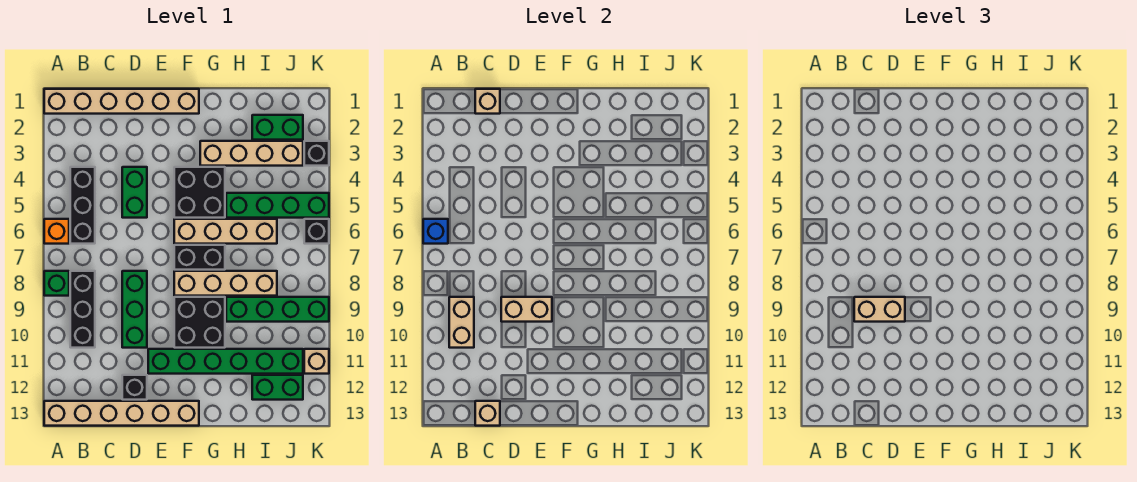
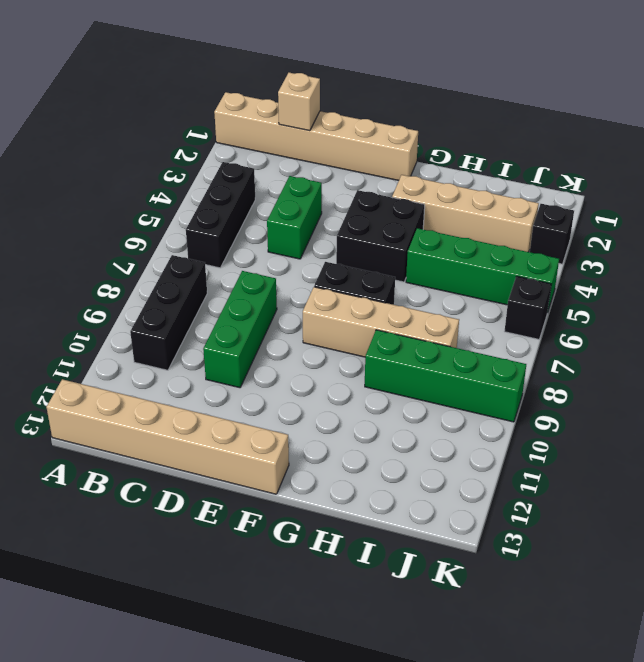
none -> orange 1x1 brick [44,219,69,244]
none -> green 1x1 brick [44,271,69,296]
none -> black 1x1 brick [122,375,147,400]

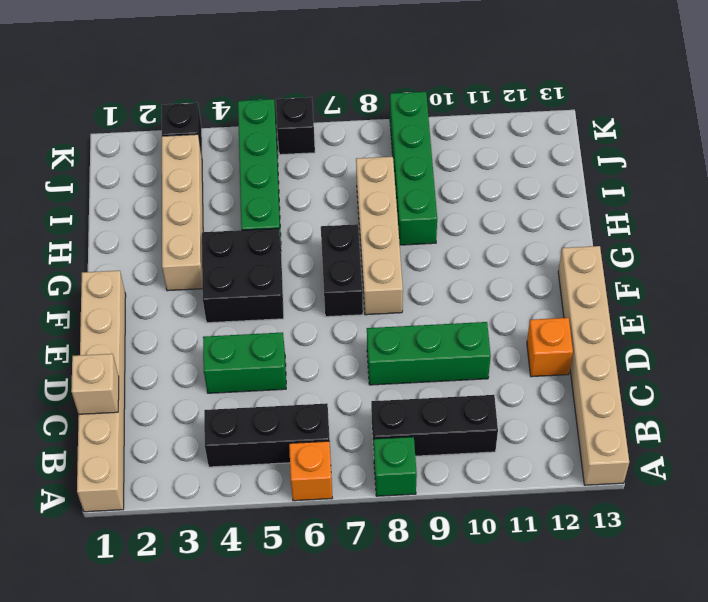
orange 1x1 brick [527,318,573,377] -> black 1x1 brick [122,375,147,400]
none -> green 1x6 brick [148,349,303,374]
none -> tan 1x4 brick [174,219,277,244]
none -> black 2x2 brick [174,297,225,348]

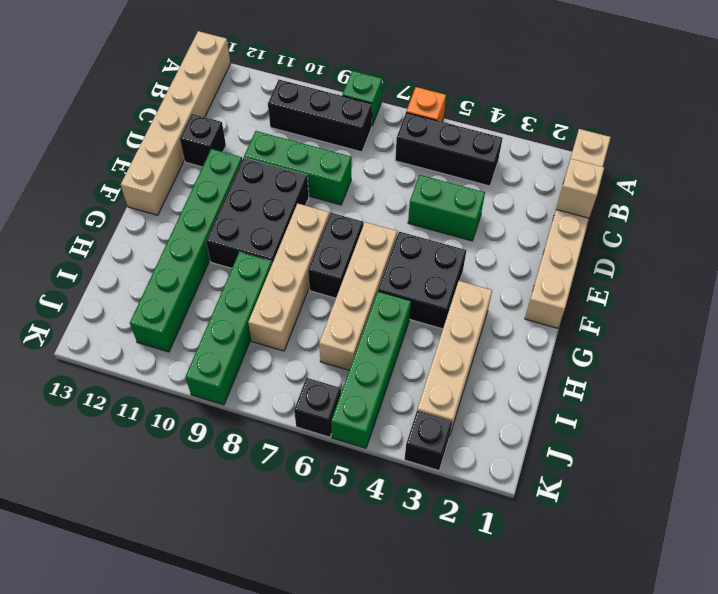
black 2x3 brick [206,158,309,268] -> black 2x2 brick [174,297,225,348]
none -> green 1x2 brick [252,115,303,140]
none -> green 1x2 brick [252,375,303,400]
none -> tan 1x1 brick [304,349,329,374]

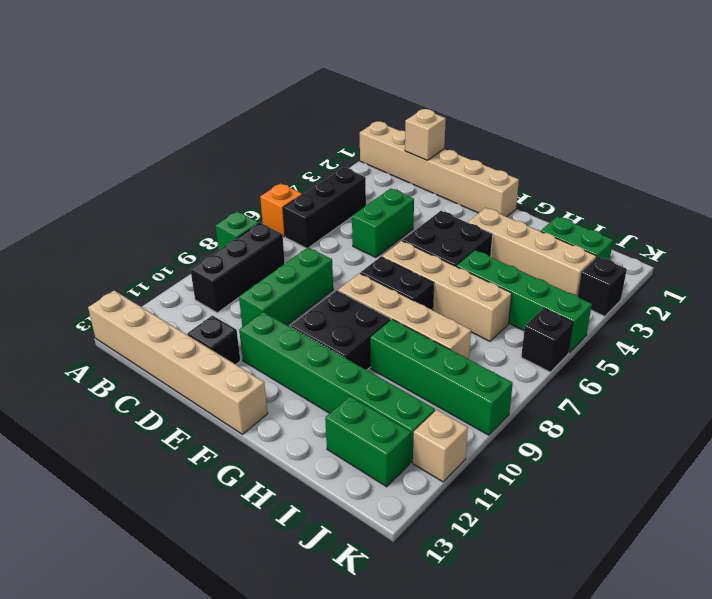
none -> blue 1x1 brick [423,219,448,244]
none -> tan 1x2 brick [449,297,474,348]
none -> tan 1x1 brick [475,401,500,426]

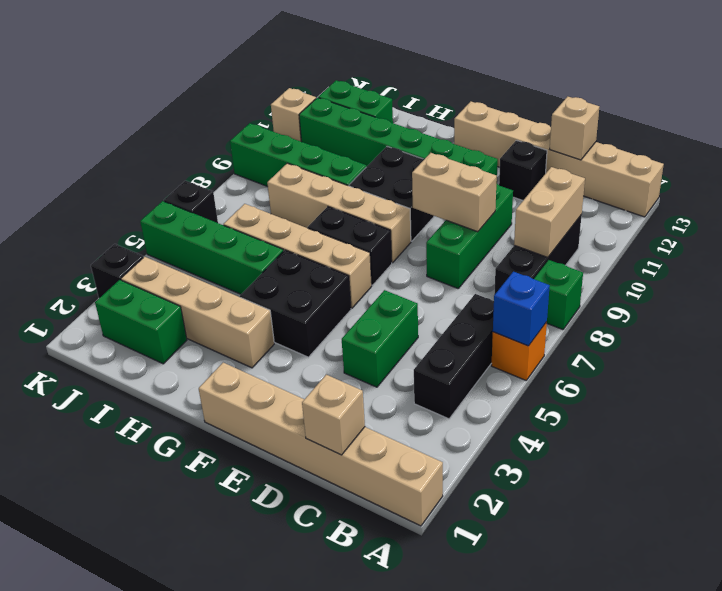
none -> tan 1x2 brick [854,297,905,322]

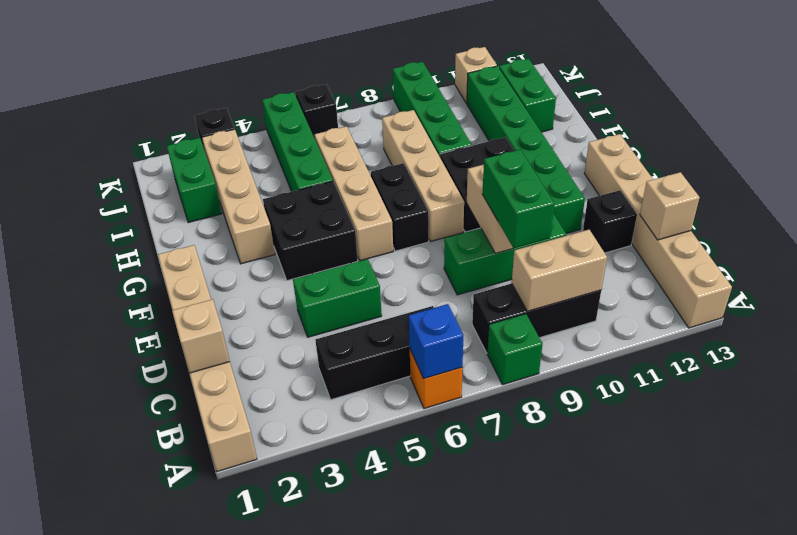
green 1x2 brick [482,149,554,248] -> tan 1x2 brick [854,297,905,322]

